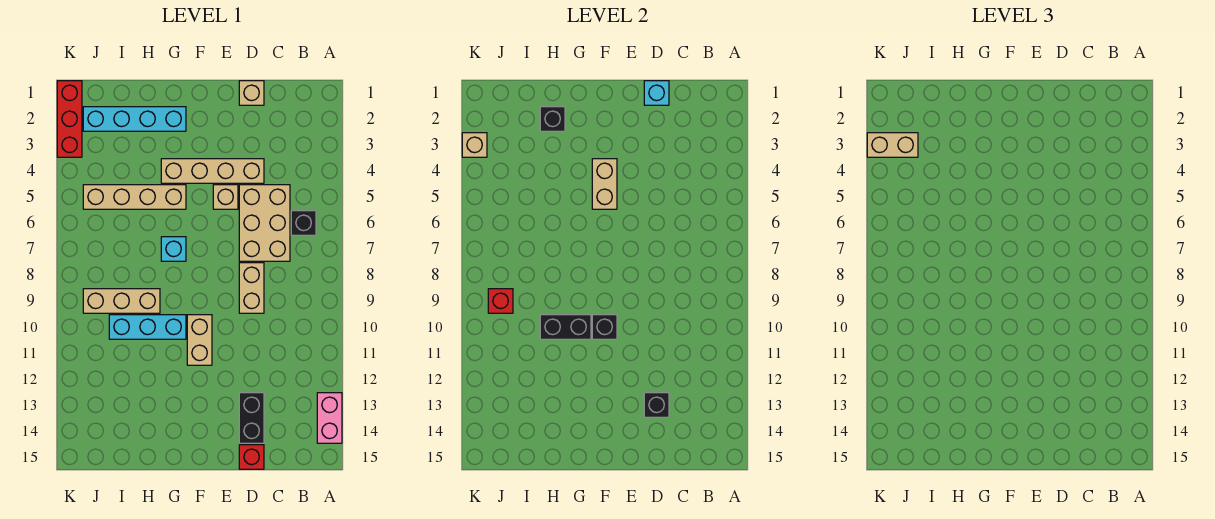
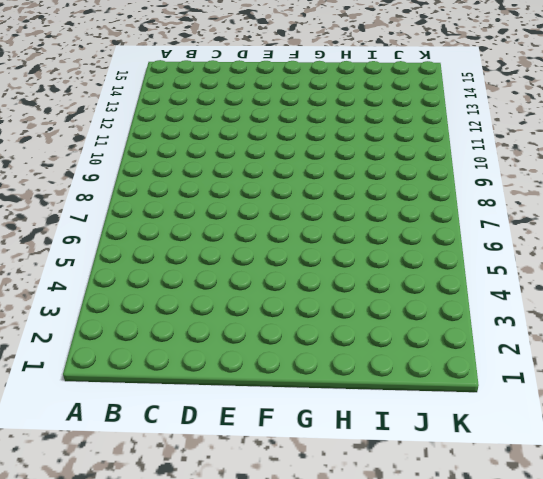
none -> pink 1x2 brick [317,393,342,443]
none -> black 1x1 brick [291,211,316,235]
none -> tan 2x3 brick [239,185,290,261]

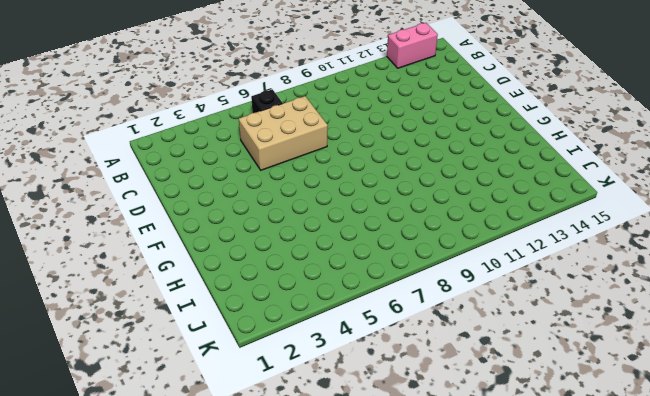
none -> tan 1x1 brick [239,81,264,105]
none -> tan 1x4 brick [161,159,264,183]
none -> tan 1x2 brick [239,263,264,313]

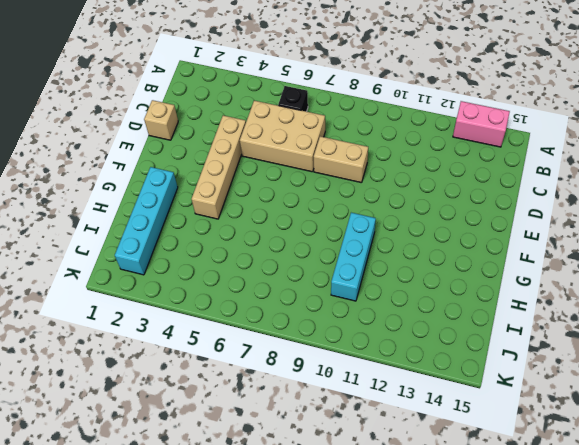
none -> black 1x2 brick [239,393,264,443]
none -> red 1x1 brick [239,445,264,469]
none -> tan 1x1 brick [213,185,238,209]

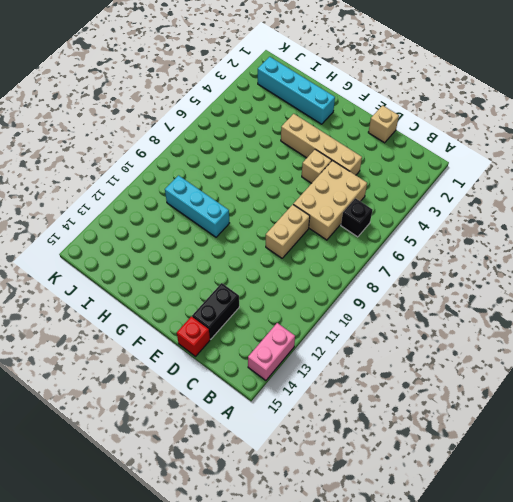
none -> tan 1x2 brick [187,315,212,365]
none -> tan 1x4 brick [83,185,186,209]
none -> cyan 1x1 brick [161,237,186,261]

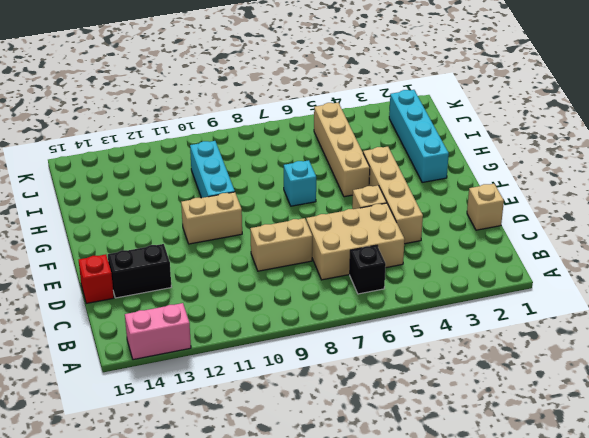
none -> tan 1x3 brick [83,289,160,313]
none -> red 1x3 brick [57,81,82,157]
none -> cyan 1x1 brick [644,81,669,105]

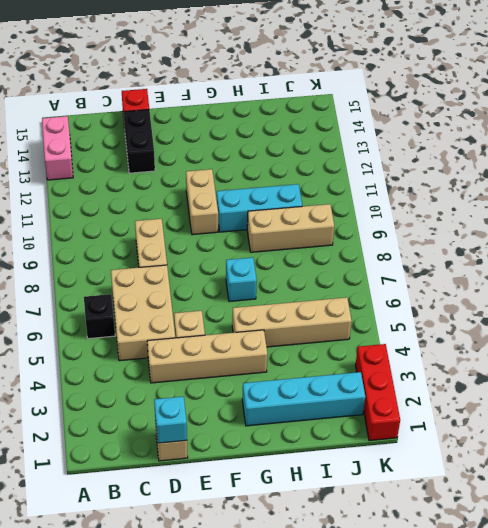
none -> black 1x1 brick [644,393,669,417]
none -> tan 1x2 brick [592,159,617,209]
none -> black 1x1 brick [592,315,617,339]

